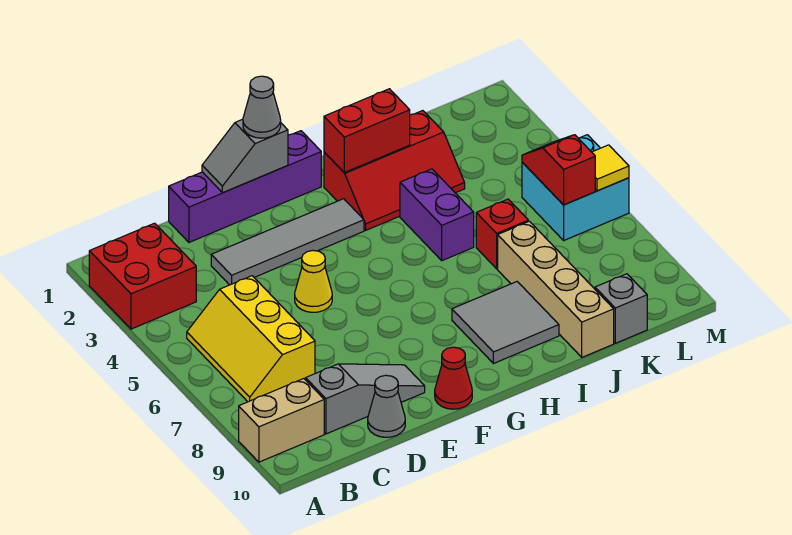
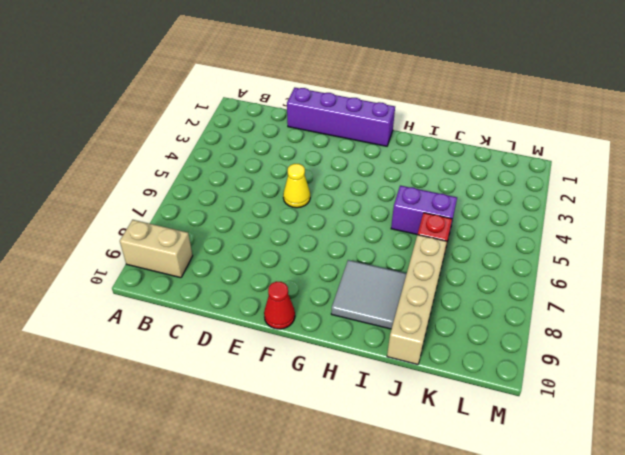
purple 1x2 brick [391,186,457,234] -> purple 1x2 brick turned to [400,169,474,261]
none -> red 2x2 brick [89,223,196,329]
none -> yellow 2x3 slope [187,276,315,402]
none -> grey 1x3 slope [306,364,425,434]

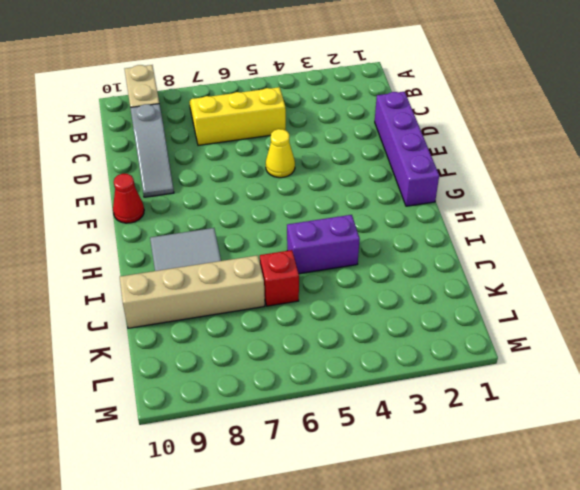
none -> red 2x2 brick [89,223,196,329]
none -> grey 1x4 tile [211,199,364,285]
none -> grey 1x1 cone [368,375,405,437]

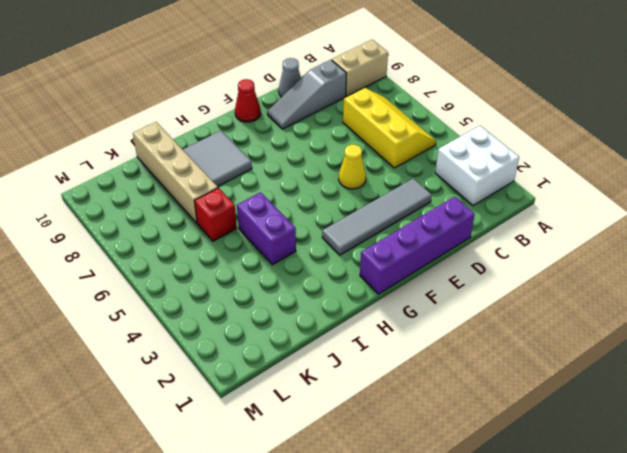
white 2x2 brick [435,126,519,206] -> red 2x2 brick [89,223,196,329]
none -> red 2x3 slope [324,111,465,230]
none -> grey 1x1 brick [595,274,647,343]
none -> cyan 2x2 brick [522,135,629,240]

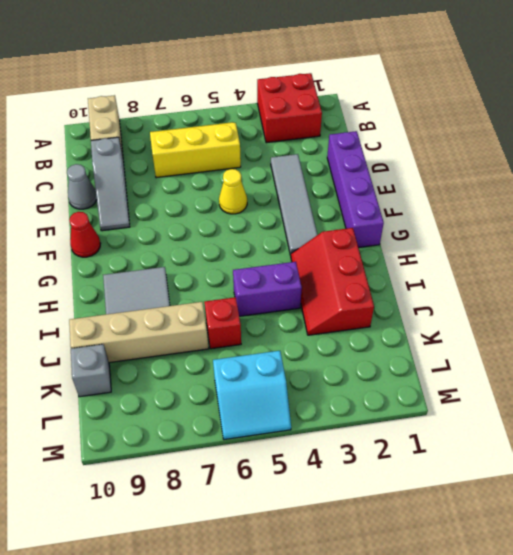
cyan 2x2 slope [213,351,291,440] -> cyan 2x2 brick [522,135,629,240]
none -> grey 1x2 slope [202,119,288,193]
none -> red 1x2 brick [324,89,410,172]
none -> red 1x2 slope [522,135,595,205]

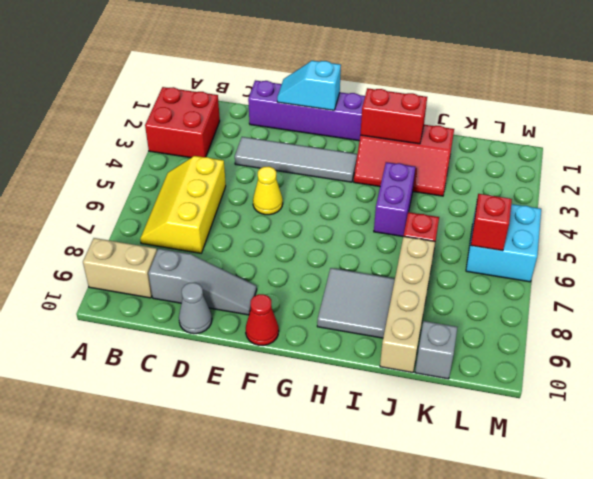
cyan 1x2 slope [277,61,341,110] -> grey 1x2 slope [202,119,288,193]
none -> yellow 1x1 tile [592,145,629,191]
none -> grey 1x1 cone [243,76,281,138]

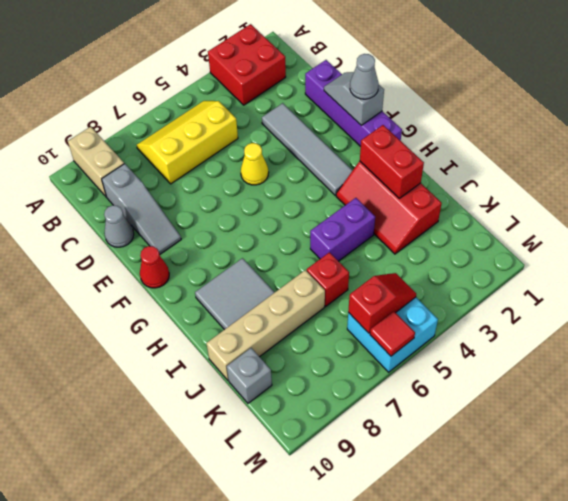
red 1x1 tile [370,311,415,356] -> yellow 1x1 tile [592,145,629,191]

